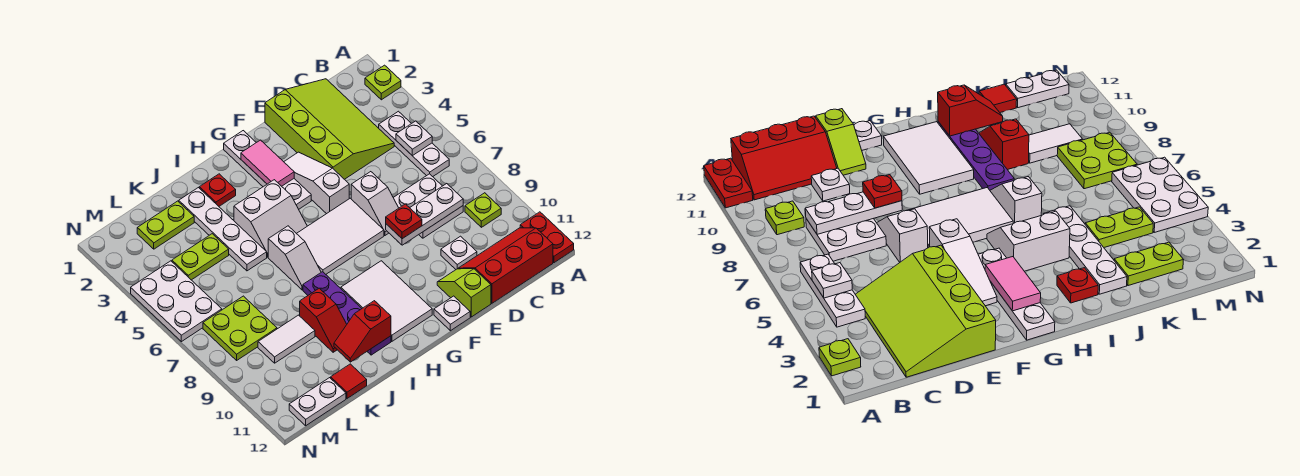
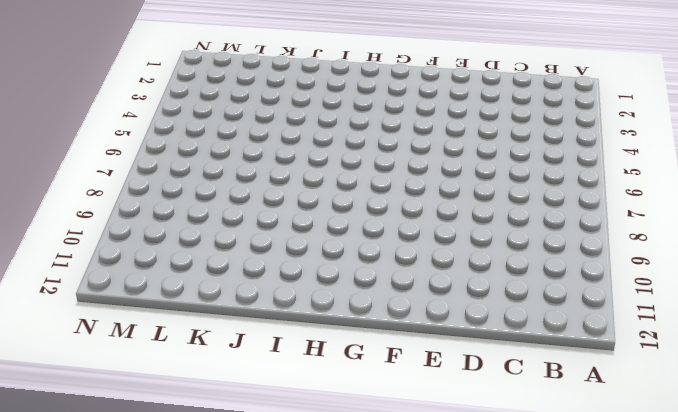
none -> lime 1x1 plate [365,65,401,100]
none -> red 1x2 plate [520,212,574,263]
none -> white 1x3 plate [379,111,449,177]
none -> lime 1x1 plate [465,193,501,227]

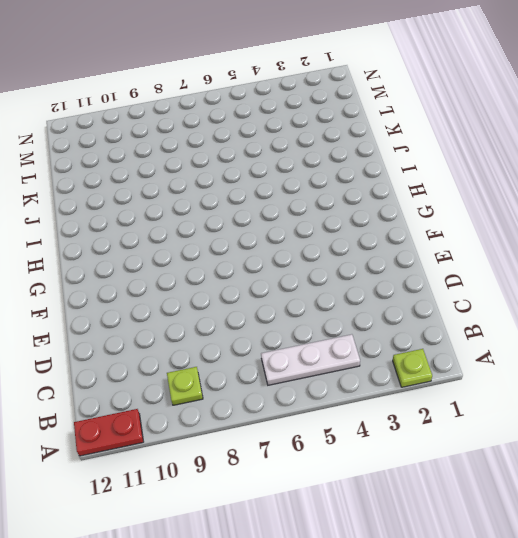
none -> red 2x3 slope [458,228,553,303]
none -> lime 3x4 slope [265,79,394,179]
none -> white 2x2 plate [393,174,463,238]
none -> white 1x1 plate [441,236,477,269]

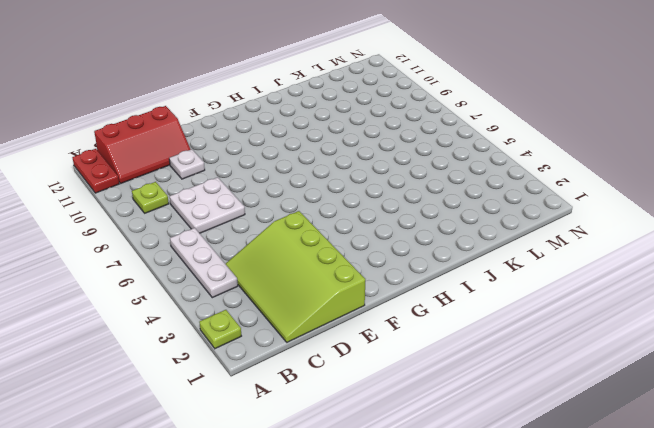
none -> white 1x2 slope [351,172,398,235]
none -> lime 1x2 slope [437,269,491,317]
none -> white 1x3 slope [284,152,349,214]
none -> white 2x3 tile [296,198,384,274]

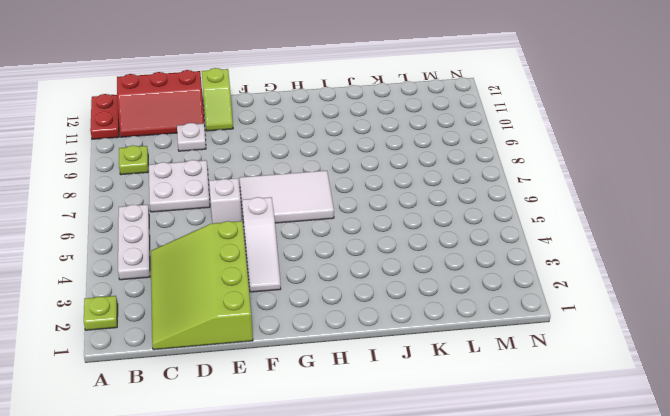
none -> white 1x1 plate [434,296,470,331]
none -> white 1x4 plate [224,131,311,209]
none -> white 2x3 tile [341,261,432,341]
none -> white 2x2 slope [234,180,307,257]

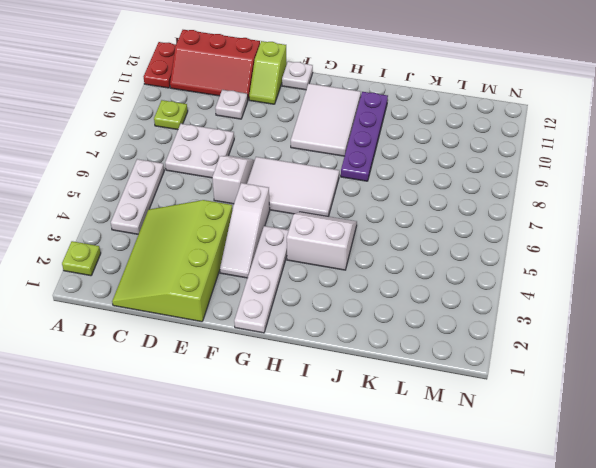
none -> red 1x1 plate [199,174,236,206]
none -> white 1x2 slope [268,226,321,290]
none -> white 1x4 plate [179,188,267,271]
none -> red 1x2 slope [300,288,347,352]

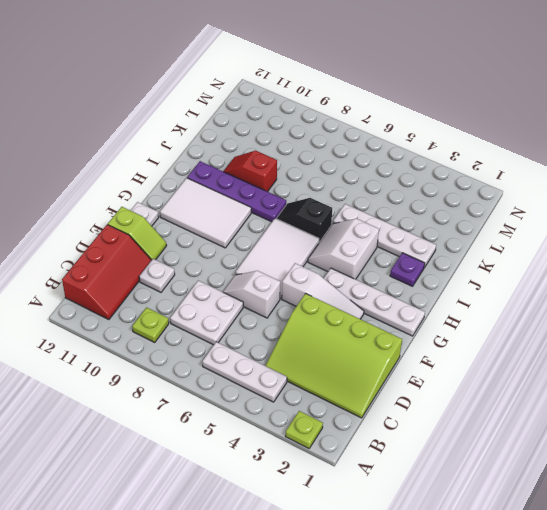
purple 1x1 plate [390,253,425,286] -> red 1x1 plate [199,174,236,206]
black 1x2 slope [276,198,332,242] -> white 1x2 slope [268,226,321,290]
none -> red 1x2 plate [520,212,574,263]
none -> lime 1x2 plate [137,201,194,249]
none -> lime 1x2 plate [172,234,229,280]
none -> white 1x2 tile [258,315,315,363]

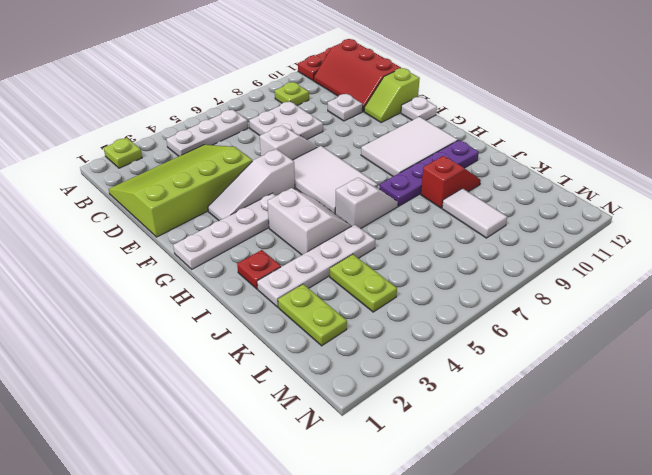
none -> red 1x1 tile [331,364,367,398]
none -> lime 2x2 plate [203,296,277,360]
none -> white 1x2 plate [289,378,346,426]
none -> white 2x3 plate [131,261,222,342]

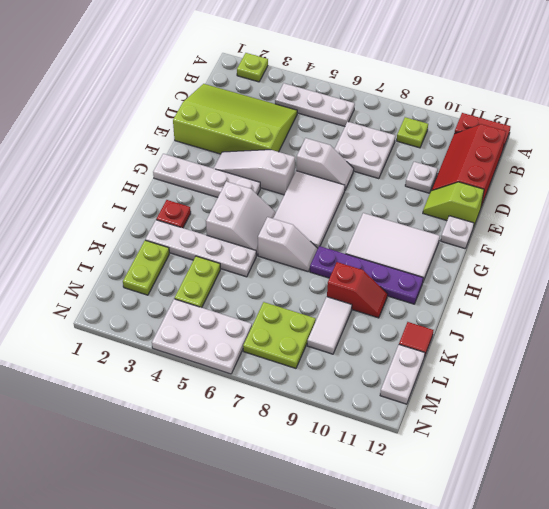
none -> white 1x1 plate [396,121,432,156]
none -> white 1x3 plate [386,184,463,245]
none -> pink 1x2 tile [241,140,294,186]
none -> red 1x2 slope [334,301,391,362]

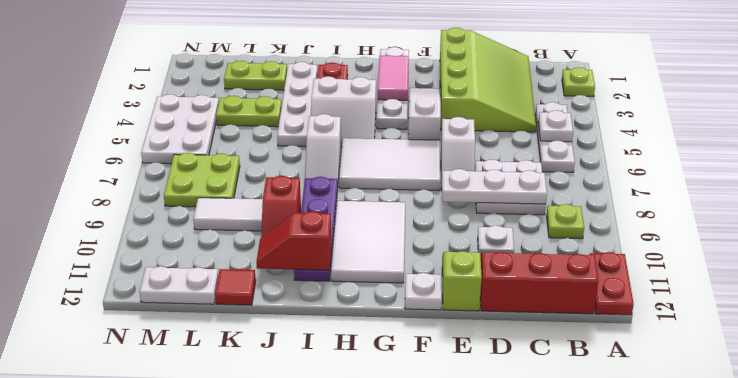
none -> red 1x1 plate [386,204,422,239]

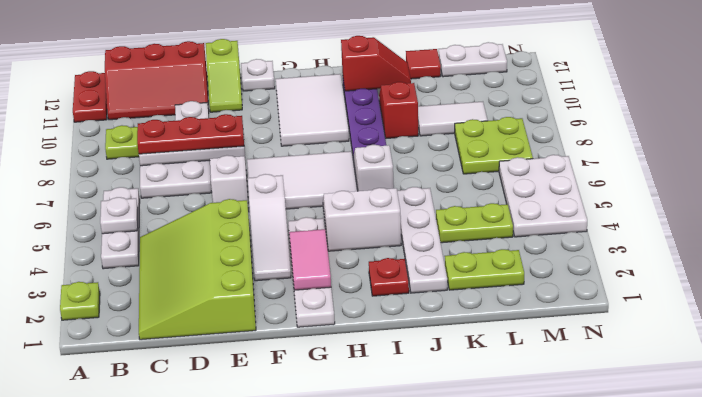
red 1x3 plate [137,114,244,154] -> red 1x1 plate [386,204,422,239]

